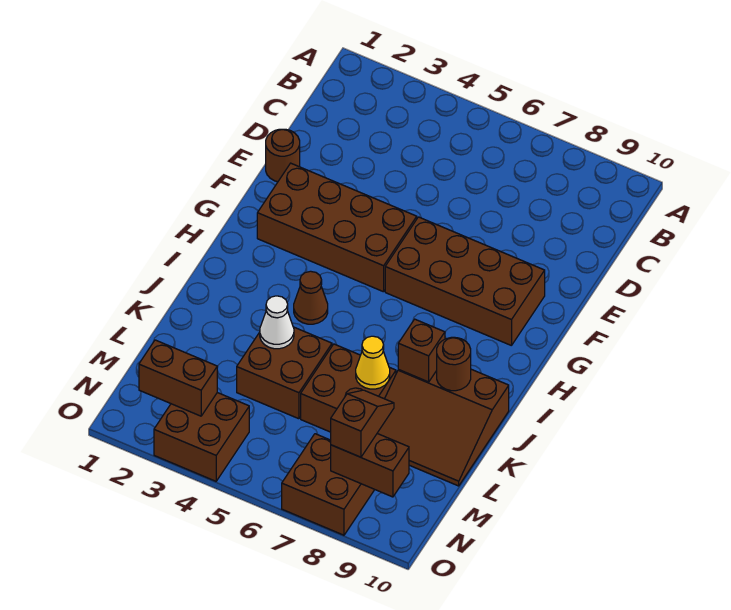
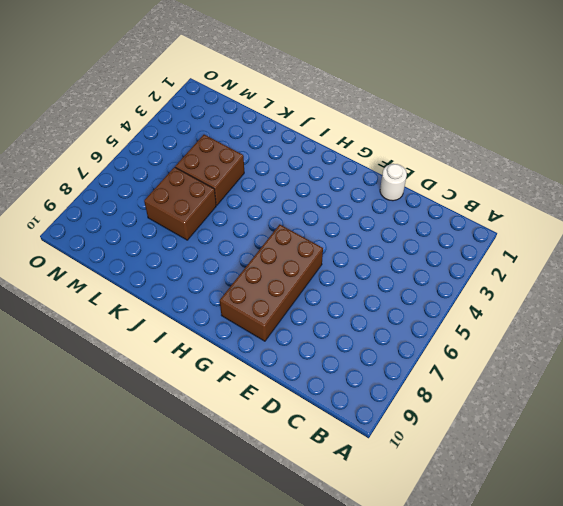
white 1x1 round brick [380,164,407,201] -> brown 1x1 round brick [266,129,300,182]
none -> brown 2x4 brick [257,163,417,292]
none -> brown 1x1 cone [294,271,328,324]
none -> brown 3x3 slope [377,369,509,486]

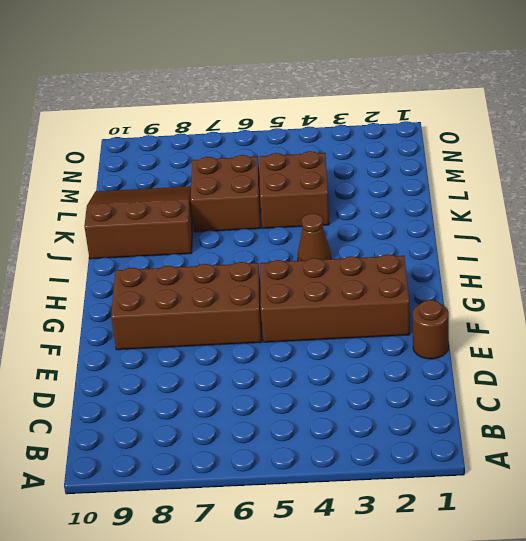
none -> brown 2x2 brick [154,393,249,481]
none -> brown 2x2 brick [282,434,375,535]
none -> brown 1x1 brick [398,319,445,382]

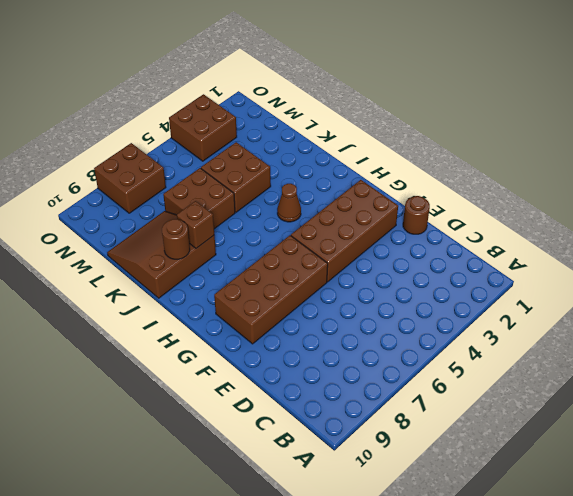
none -> white 1x1 cone [260,296,294,349]
none -> yellow 1x1 cone [356,336,390,389]
none -> brown 1x2 brick [139,340,217,416]

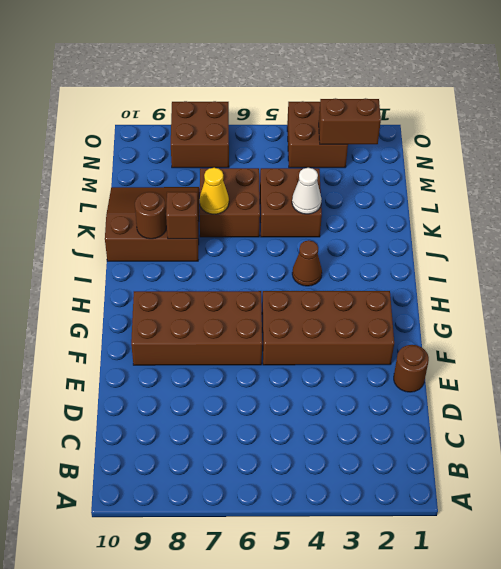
none -> brown 1x2 brick [331,434,409,497]
none -> brown 1x2 slope [331,390,394,457]

